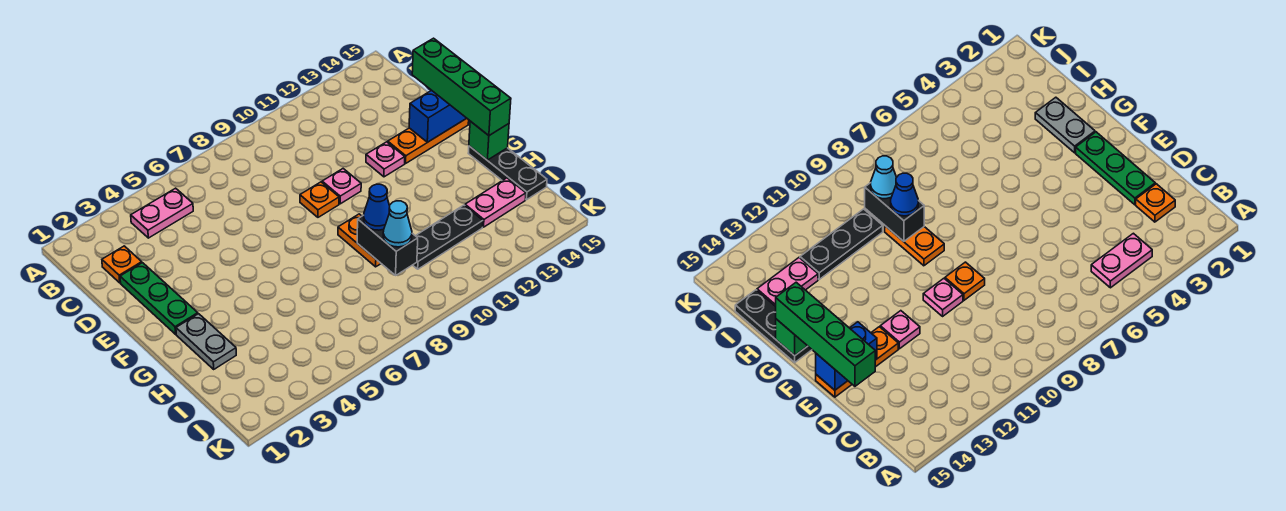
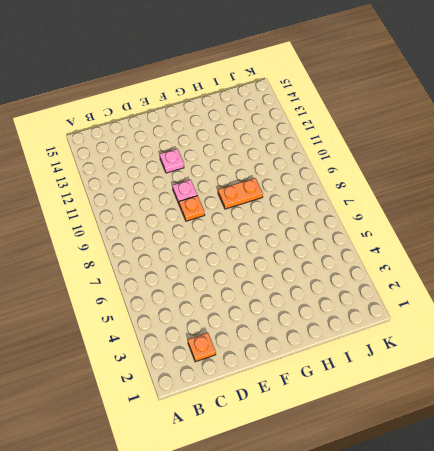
none -> pink 1x2 plate [131,188,193,238]
none -> green 1x3 plate [120,263,198,334]
none -> orange 1x3 plate [388,118,469,163]

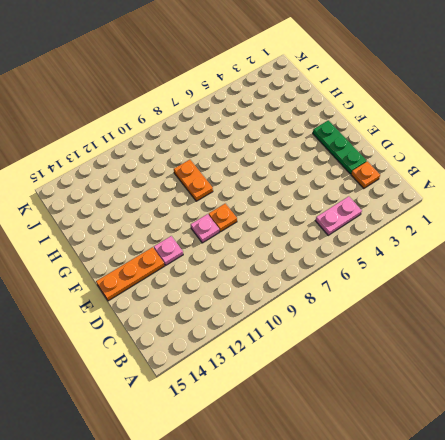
none -> grey 1x2 plate [176,314,236,369]
none -> black 1x3 plate [468,146,547,200]
none -> black 1x3 plate [413,205,483,269]

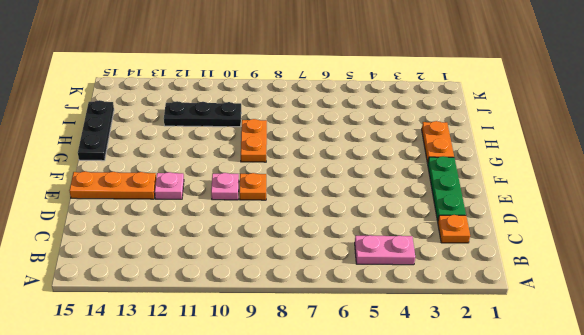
orange 1x2 plate [422,121,454,163] -> grey 1x2 plate [176,314,236,369]
none -> pink 1x2 plate [465,178,526,227]
none -> blue 1x2 brick [409,90,466,142]
none -> green 1x1 brick [469,121,509,160]

